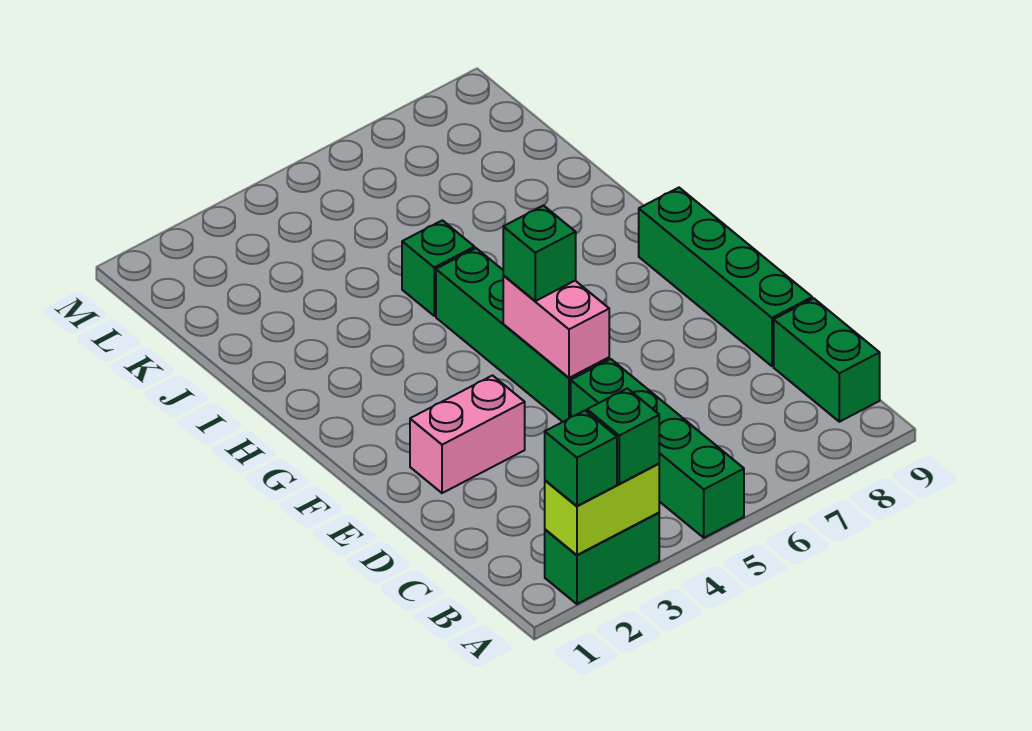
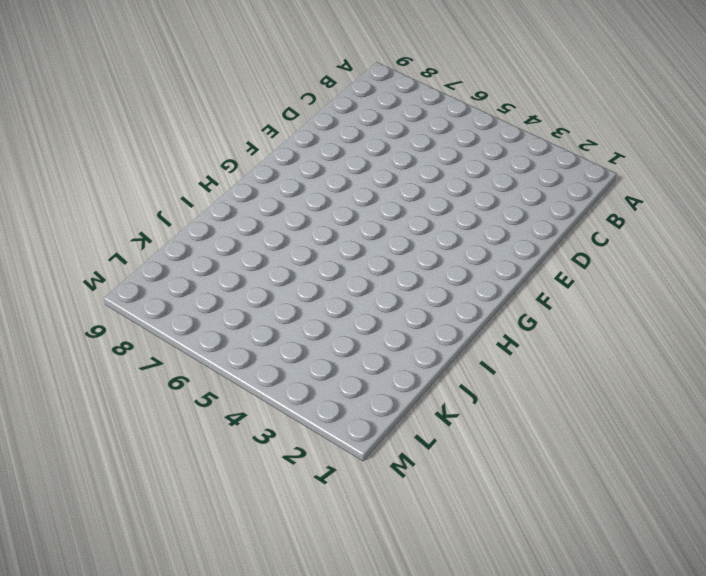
none -> green 1x2 brick [545,513,659,604]
none -> green 1x4 brick [571,359,744,538]
none -> green 1x2 brick [774,298,880,422]

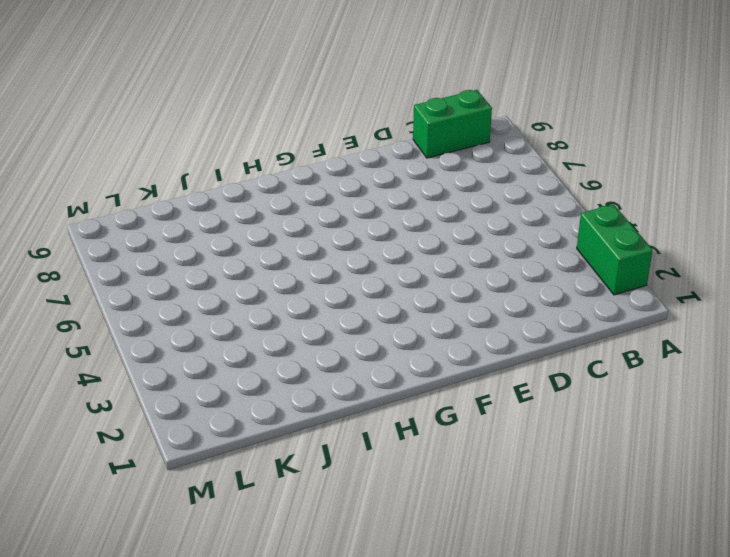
none -> green 1x4 brick [571,359,744,538]
none -> green 1x4 brick [639,188,812,366]
none -> pink 1x2 brick [410,376,525,493]

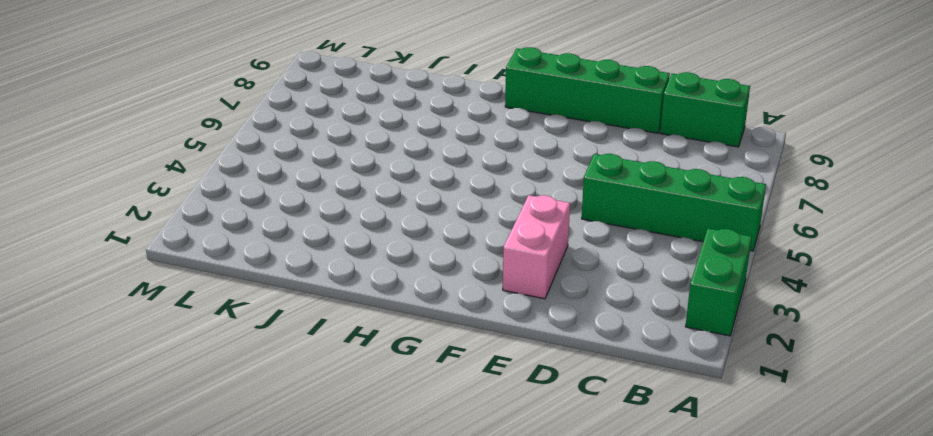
none -> green 1x4 brick [436,248,609,422]
none -> green 1x1 brick [402,220,475,316]
none -> lime 1x2 brick [545,464,659,555]

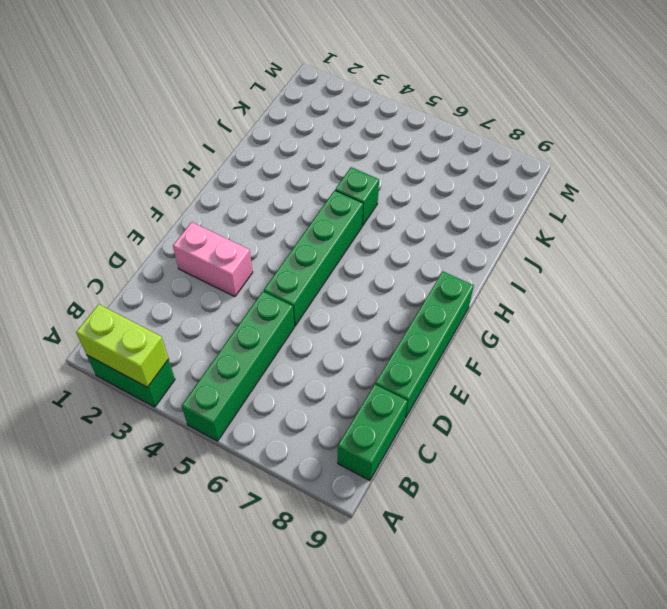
none -> pink 1x2 brick [503,276,609,378]
none -> green 1x1 brick [545,411,617,506]
none -> green 1x1 brick [587,388,659,484]

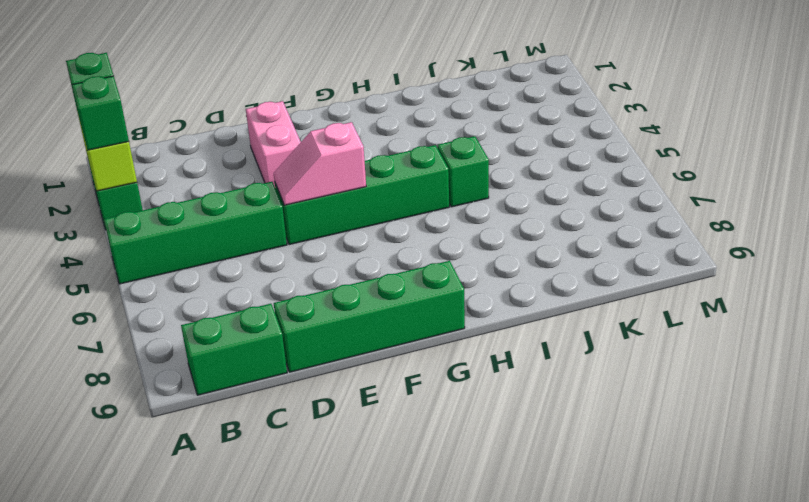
pink 1x2 slope [274,122,366,205] -> pink 1x2 brick [503,276,609,378]
none -> green 1x1 brick [503,205,576,301]

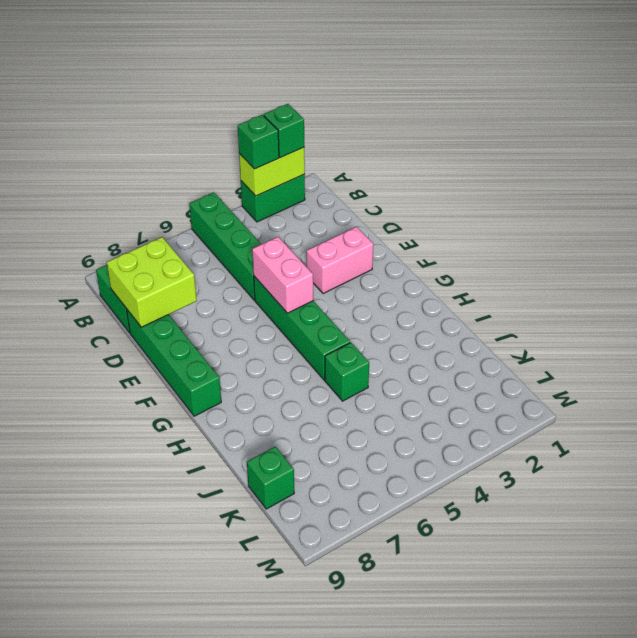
lime 2x2 brick [107,237,197,327] -> none
green 1x1 brick [247,447,294,509] -> green 1x1 brick moved to [503,205,576,301]

